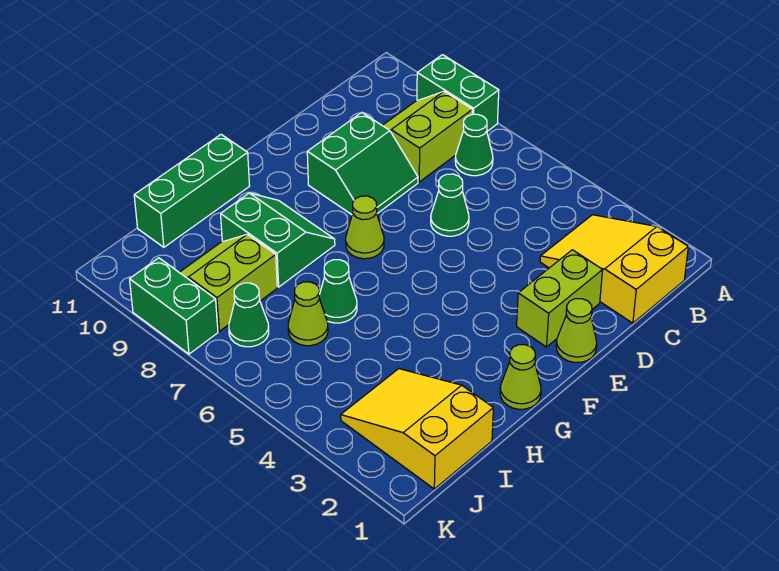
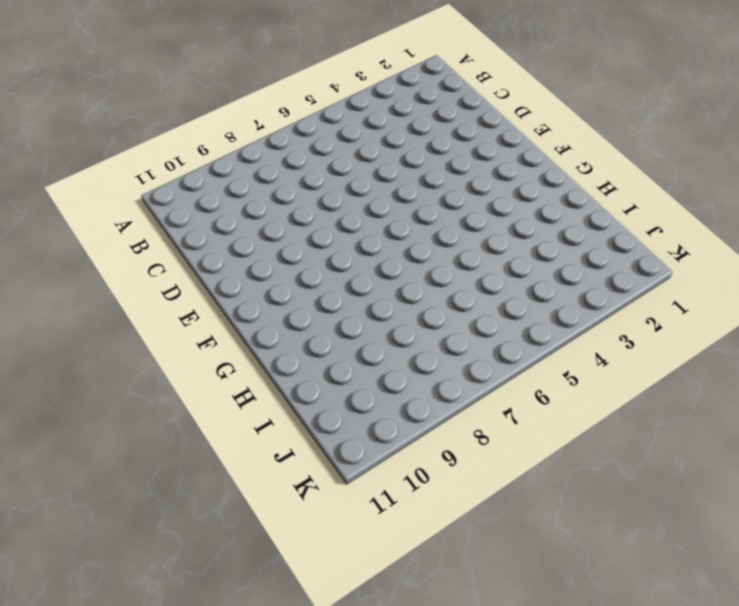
none -> green 1x2 brick [417,55,499,131]
none -> yellow 2x3 slope [540,215,688,323]
none -> green 1x1 cone [455,114,493,176]

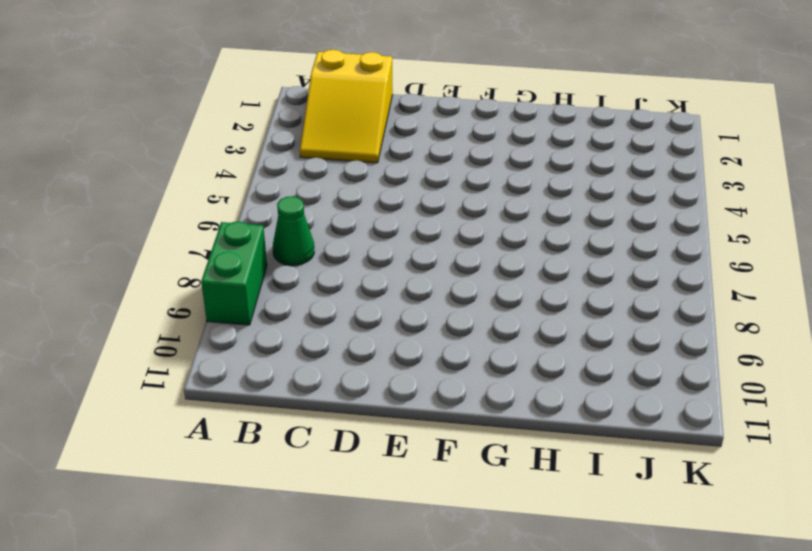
none -> lime 2x2 slope [382,92,472,182]
none -> lime 1x2 brick [517,250,603,347]
none -> green 1x1 cone [431,174,469,236]

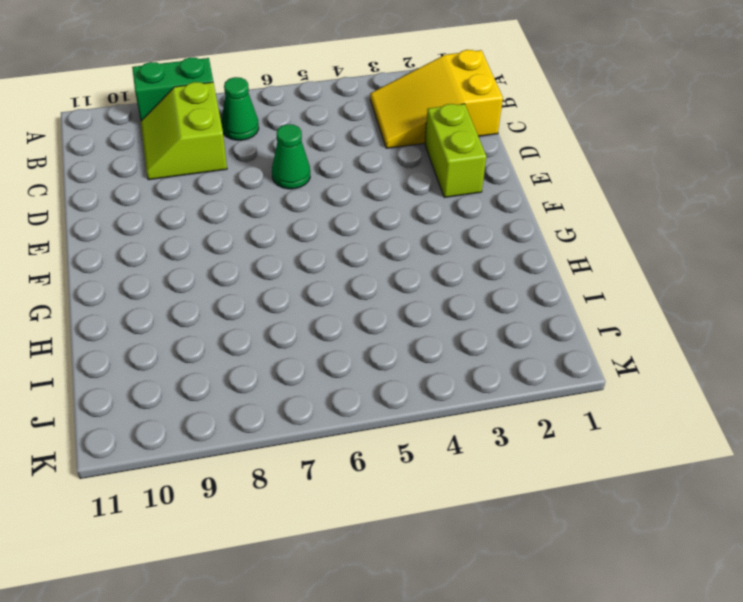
none -> green 2x2 slope [307,112,418,215]
none -> lime 1x1 cone [556,299,597,363]
none -> lime 1x1 cone [346,196,384,259]

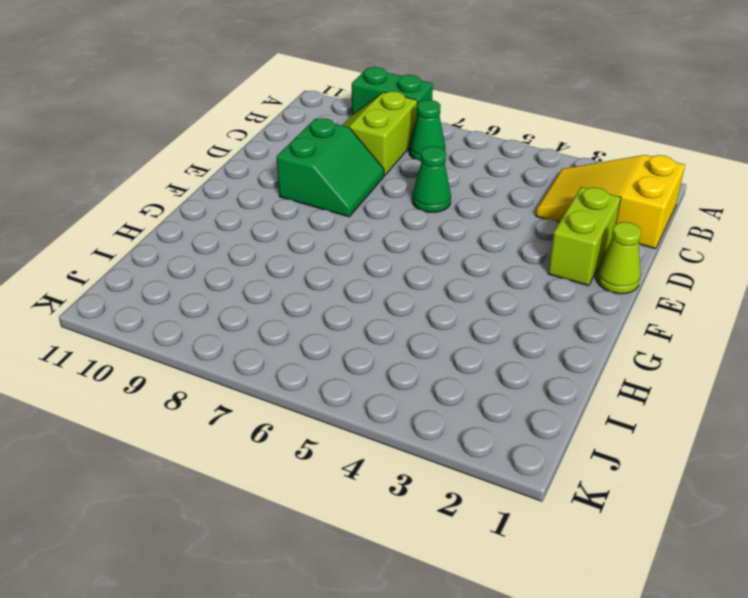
none -> lime 1x1 cone [346,196,384,259]
none -> lime 1x1 cone [500,345,541,409]
none -> green 2x2 slope [221,193,335,287]

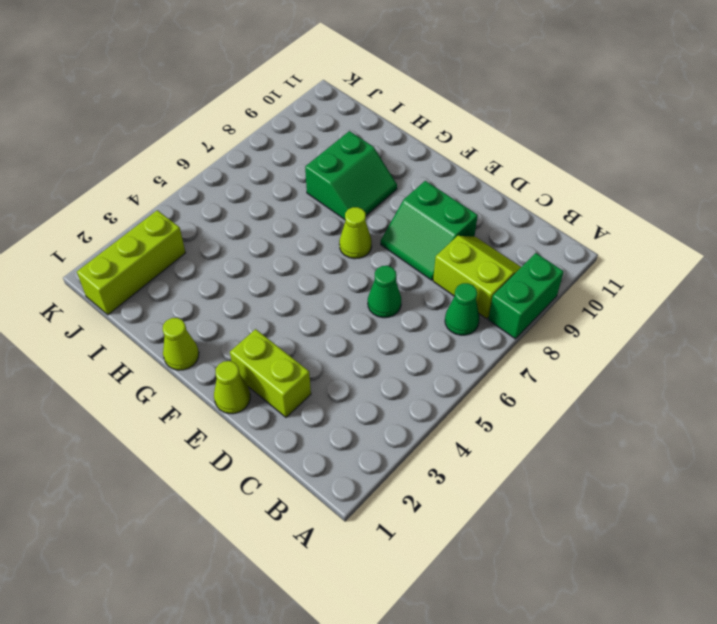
lime 1x3 brick [77,210,186,315] -> yellow 2x3 slope [341,369,493,489]
none -> yellow 2x3 slope [540,215,688,323]
none -> green 1x3 brick [134,134,250,247]
none -> green 1x1 cone [319,260,357,323]

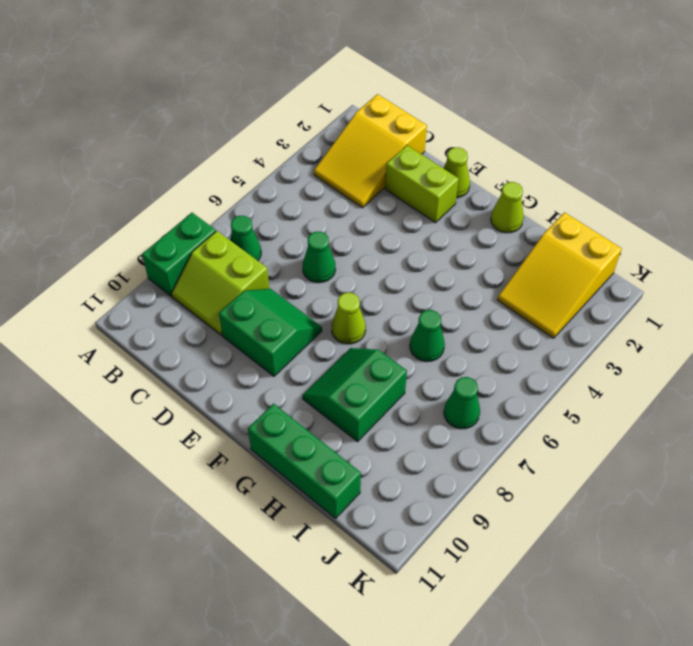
none -> lime 1x1 cone [288,282,328,346]
none -> lime 2x2 slope [179,235,277,331]
none -> green 1x2 brick [130,258,218,354]

